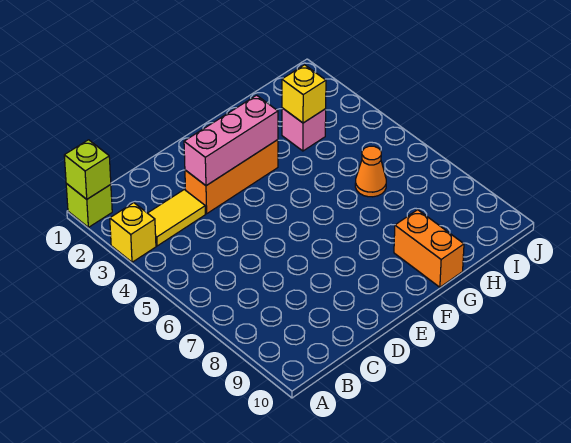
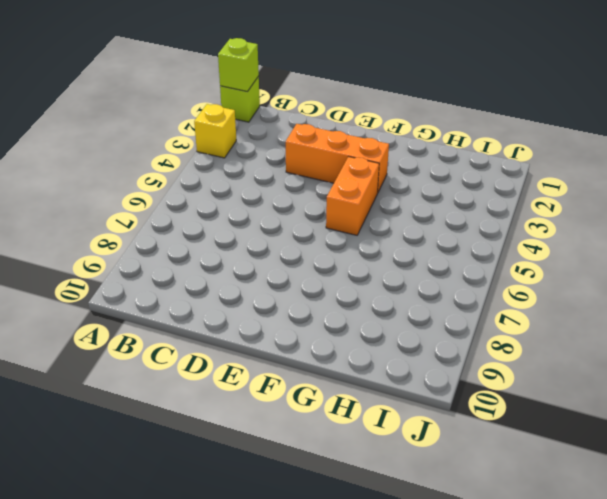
orange 1x2 brick [326,157,379,235] -> orange 1x2 brick moved to [394,210,464,287]
none -> yellow 1x2 tile [148,190,205,246]
none -> pink 1x1 brick [282,108,326,151]

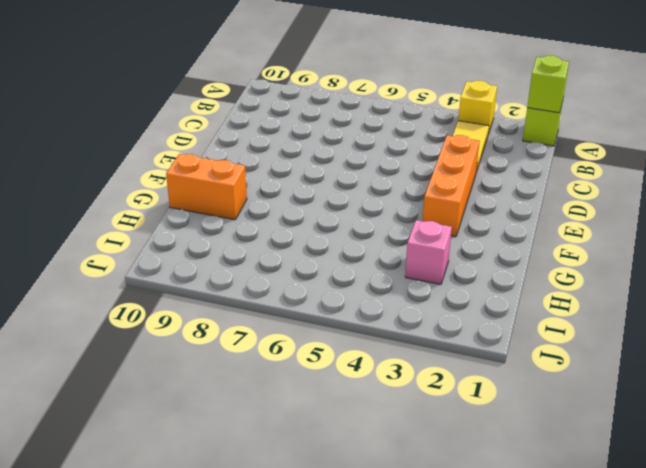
none -> orange 1x1 cone [355,146,386,197]
none -> pink 1x3 brick [184,95,278,186]

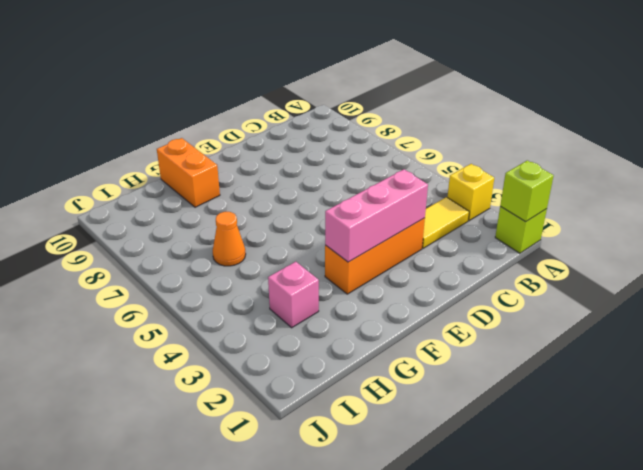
none -> yellow 1x1 brick [282,65,326,123]

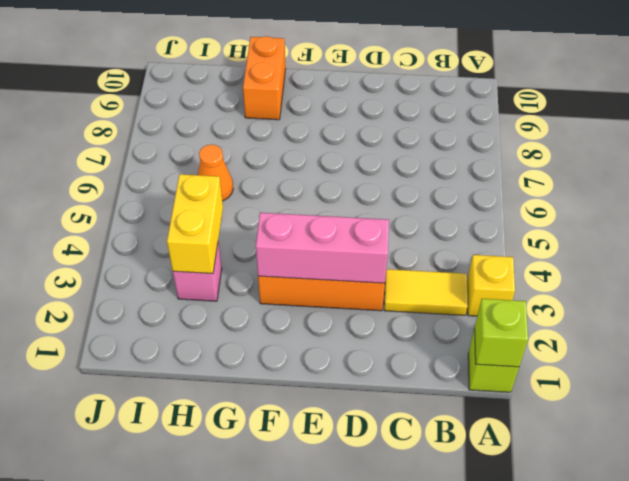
yellow 1x2 brick [167,174,223,274] -> yellow 1x1 brick [282,65,326,123]

